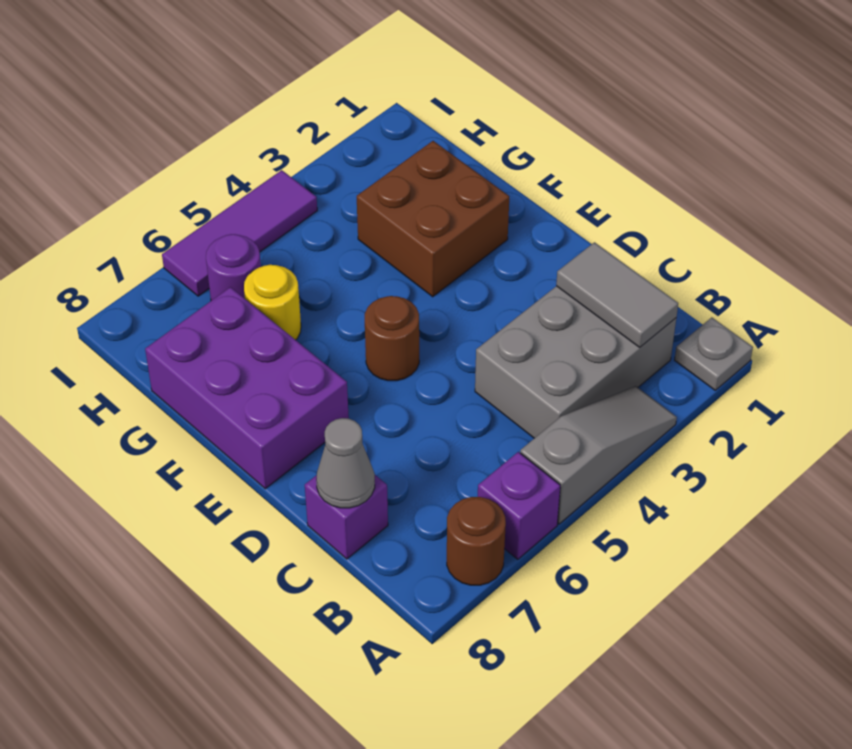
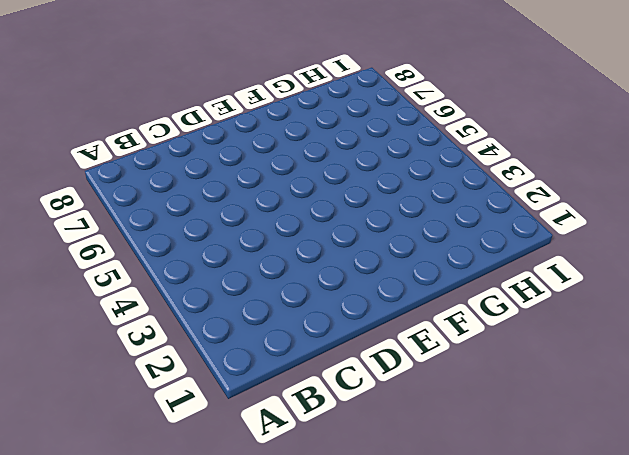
none -> grey 1x1 plate [675,317,753,390]
none -> grey 1x3 slope [520,386,677,524]
none -> purple 1x1 brick [478,452,560,559]

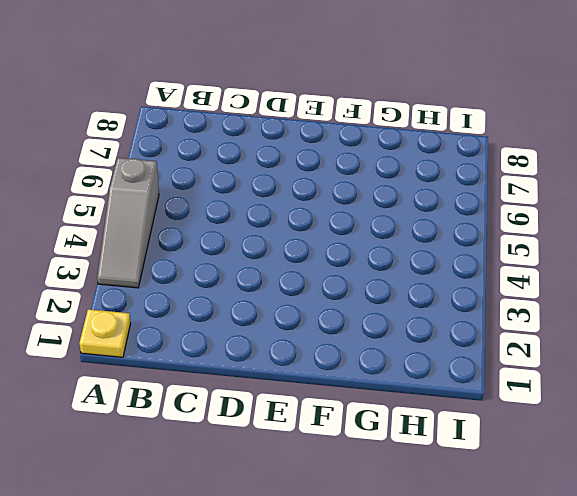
yellow 1x1 plate [79,309,131,357] -> grey 1x1 plate [675,317,753,390]
none -> purple 1x1 brick [478,452,560,559]
none -> brown 1x1 round brick [447,497,506,585]
none -> grey 2x3 brick [475,286,676,438]

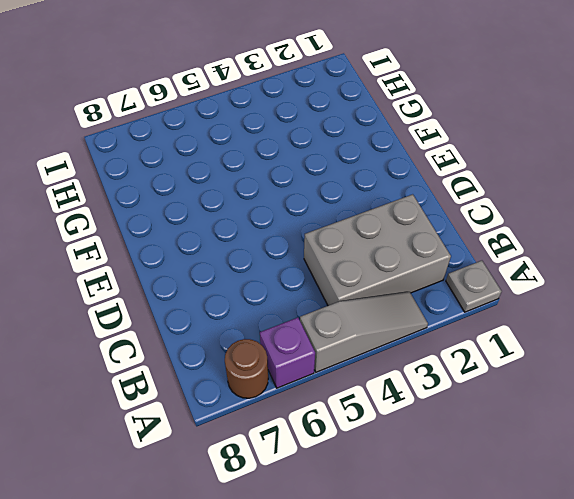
none -> purple 1x1 brick [305,475,388,559]
none -> brown 1x1 round brick [365,296,419,381]
none -> purple 2x3 brick [145,287,349,489]

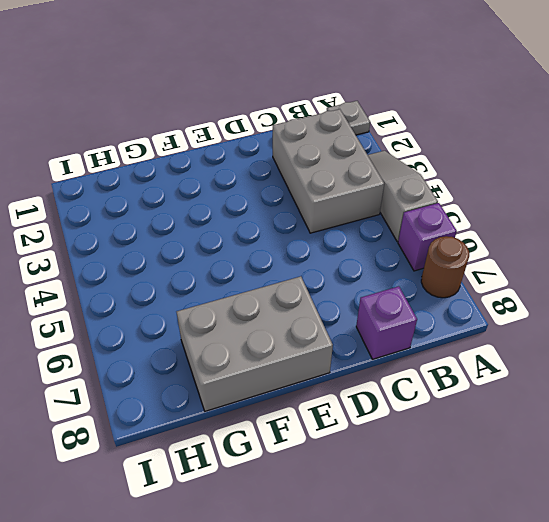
grey 2x3 brick [177,276,333,411] -> purple 2x3 brick [145,287,349,489]
none -> brown 1x1 round brick [365,296,419,381]
none -> brown 2x2 brick [357,141,509,297]
none -> yellow 1x1 round brick [244,265,301,340]

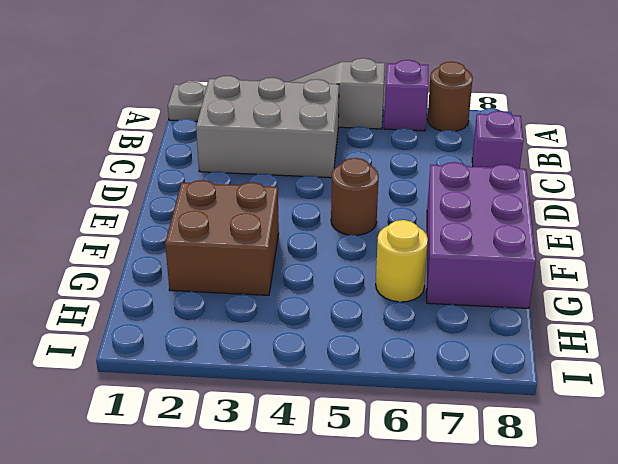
none -> purple 1x1 round brick [206,234,261,301]
none -> purple 1x3 tile [162,170,317,296]
none -> grey 1x2 tile [556,242,678,347]

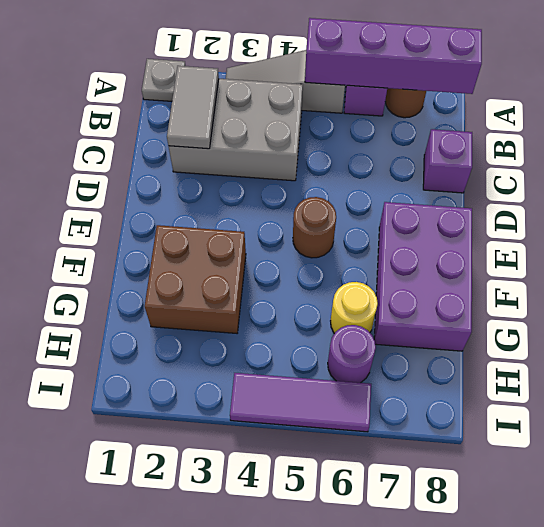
purple 1x4 brick [305,18,482,94] -> none
none -> grey 1x1 cone [316,418,375,508]

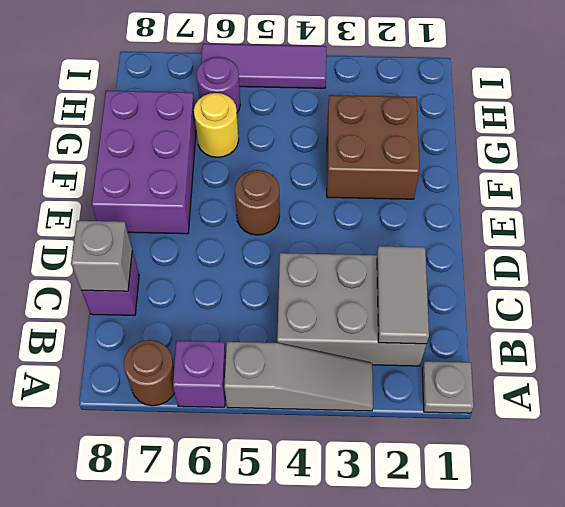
grey 1x1 brick [71,221,132,291] -> grey 1x1 cone [316,418,375,508]

